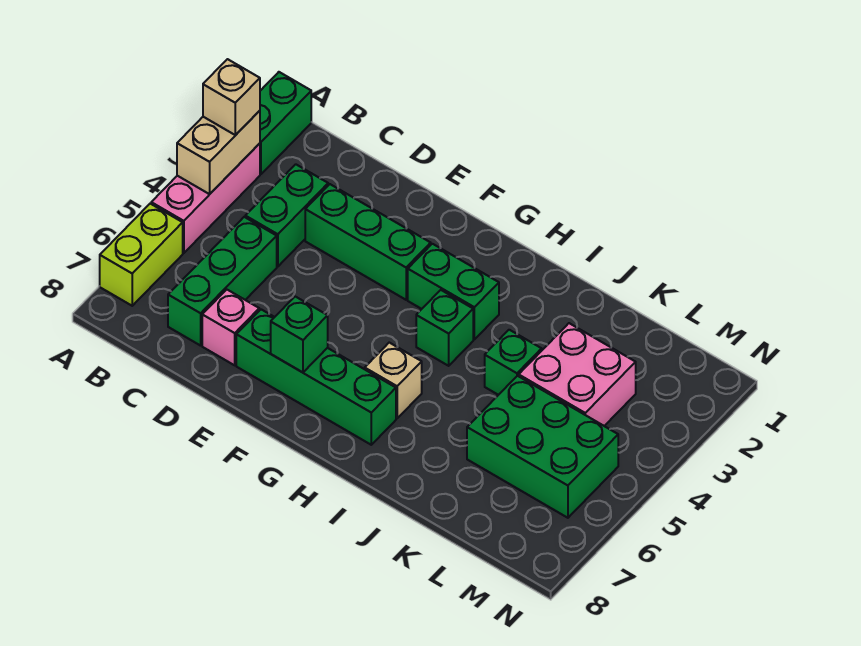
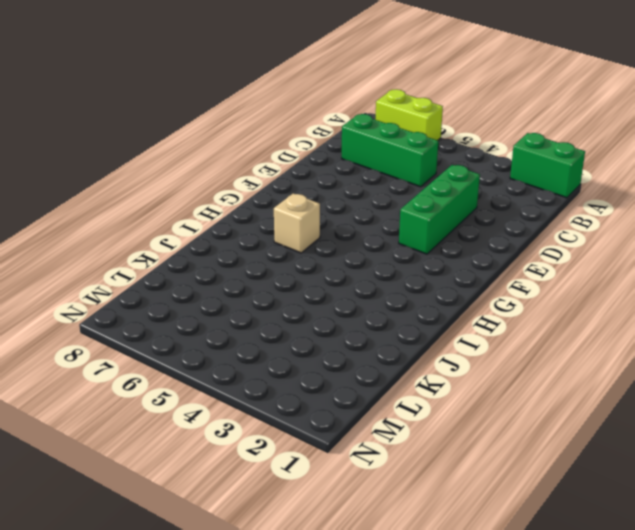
none -> pink 1x3 brick [151,143,260,253]
none -> green 1x2 brick [245,164,328,267]
none -> pink 1x1 brick [202,290,259,365]

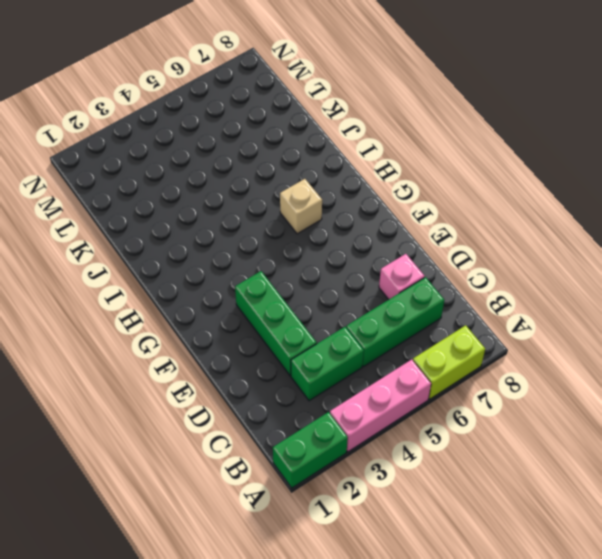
none -> green 1x4 brick [236,309,396,445]
none -> green 1x2 brick [408,244,499,339]
none -> green 1x1 brick [416,290,473,366]

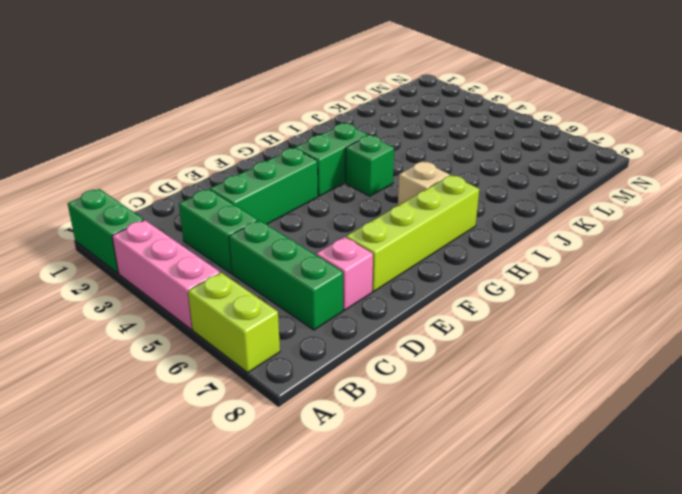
lime 1x4 brick [346,175,479,292] -> green 1x4 brick [236,309,396,445]
none -> green 1x1 brick [485,330,542,395]
none -> pink 2x2 brick [519,323,636,426]
none -> green 2x3 brick [467,376,618,518]

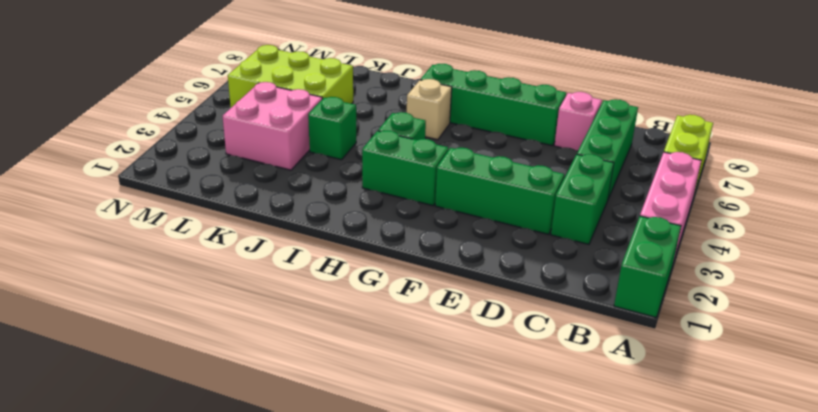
lime 2x3 brick [228,45,353,108] -> green 2x3 brick [467,376,618,518]
none -> tan 1x2 brick [177,111,260,194]
none -> green 1x1 brick [271,297,328,372]
none -> tan 1x1 brick [203,59,260,135]

